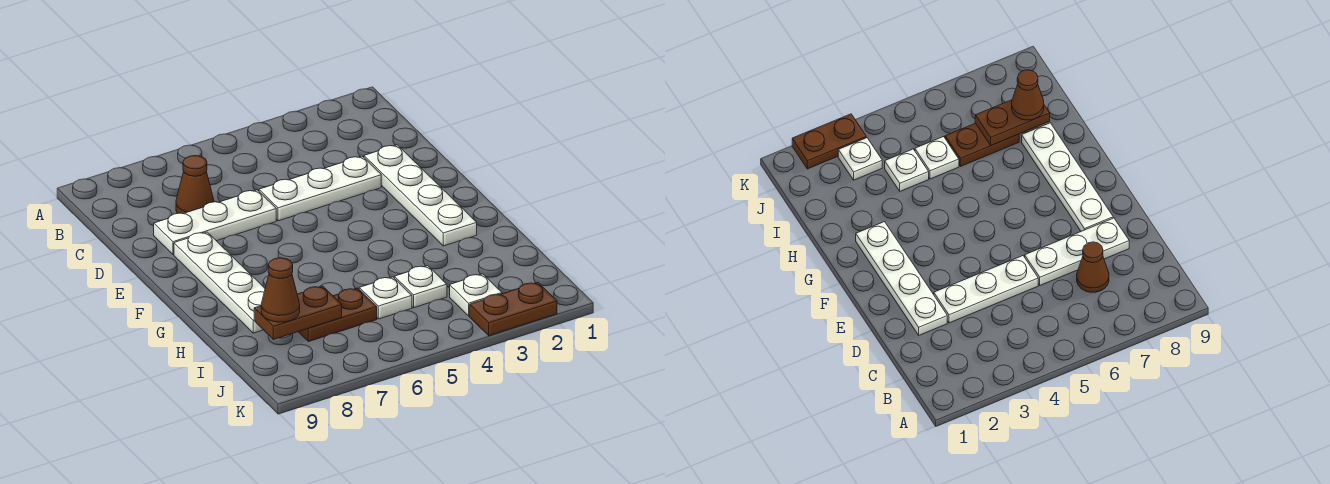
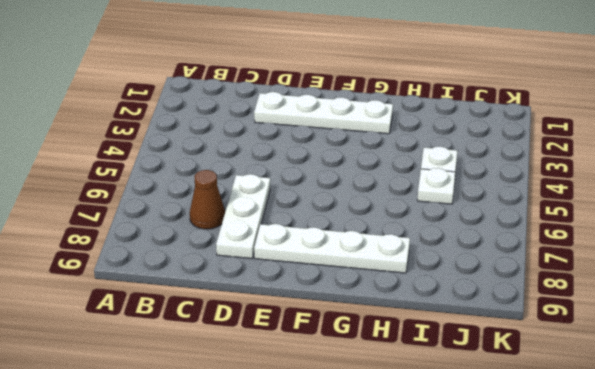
none -> white 1x3 plate [259,156,381,221]
none -> brown 1x2 plate [299,288,377,342]
none -> white 1x1 plate [450,274,502,316]

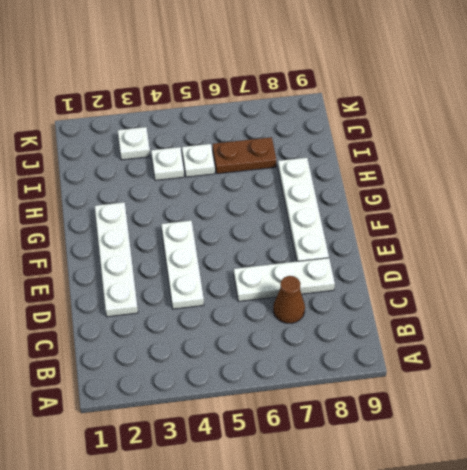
white 1x3 plate [161,221,204,309] -> white 1x3 plate turned to [259,156,381,221]
none -> brown 1x2 plate [470,282,557,336]
none -> brown 1x2 plate [254,286,342,339]
none -> brown 1x1 cone [261,258,300,322]

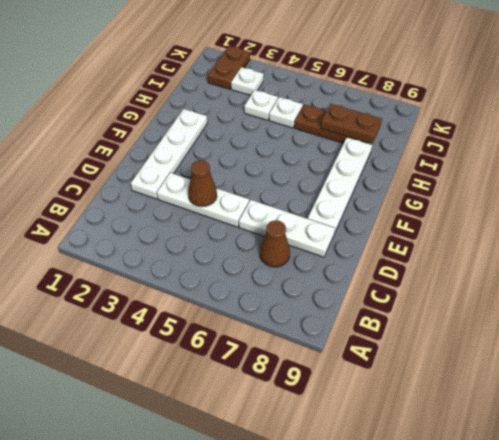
brown 1x1 cone [188,160,217,207] -> brown 1x1 cone moved to [261,258,300,322]
brown 1x2 plate [208,46,250,89] -> brown 1x2 plate turned to [470,282,557,336]

